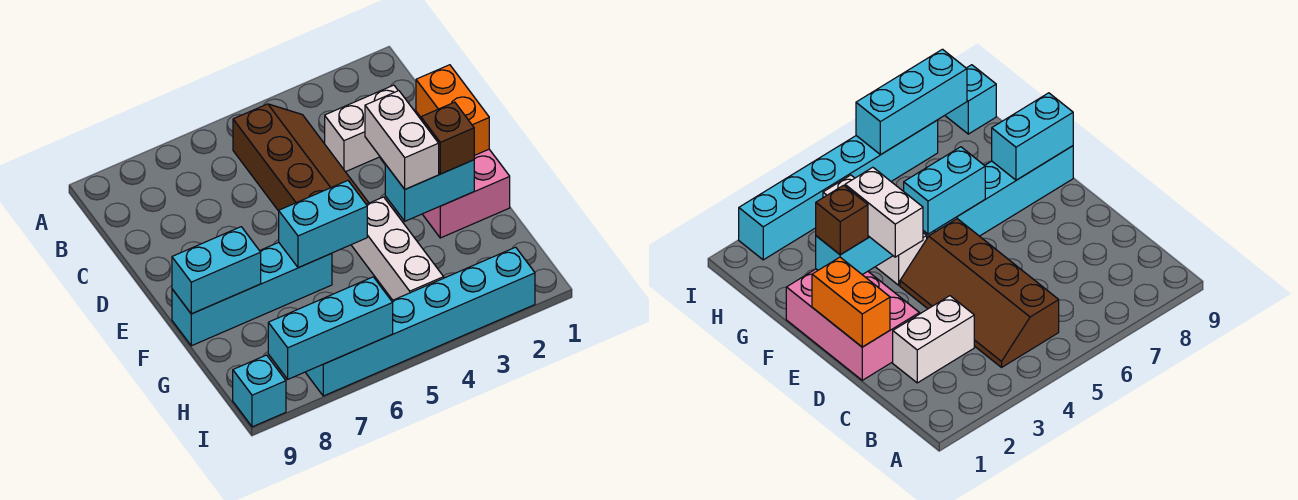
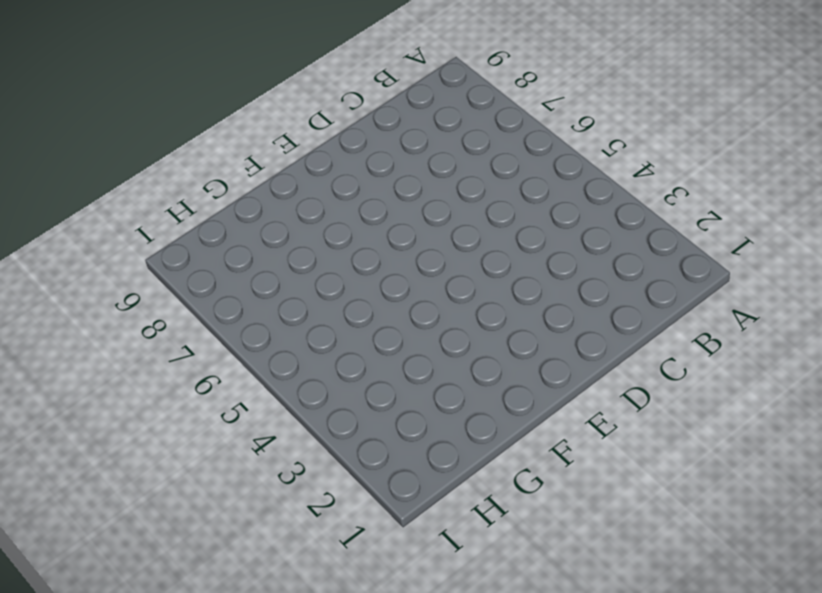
none -> brown 2x4 slope [233,104,369,211]
none -> white 1x2 brick [325,85,398,172]
none -> pink 2x3 brick [380,112,510,238]

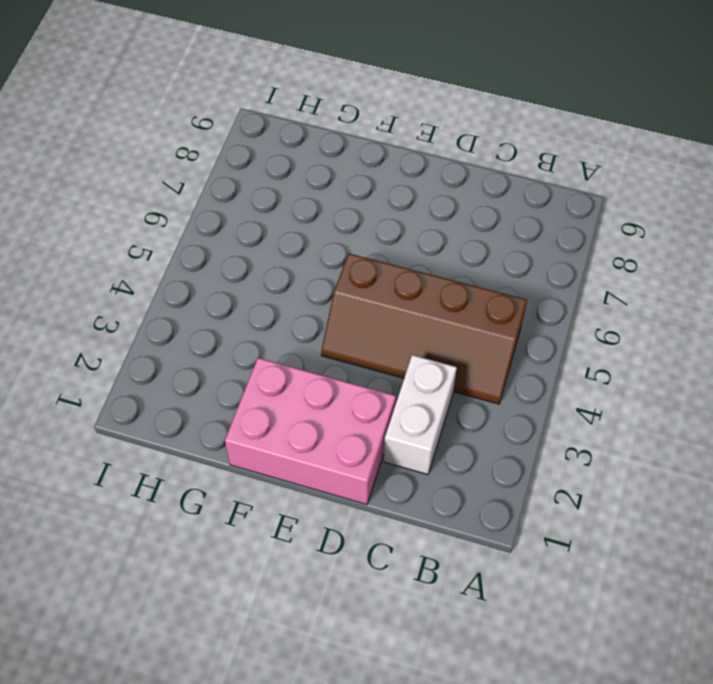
none -> white 1x3 brick [352,197,444,300]
none -> cyan 1x4 brick [172,242,332,346]
none -> cyan 1x6 brick [305,247,535,396]

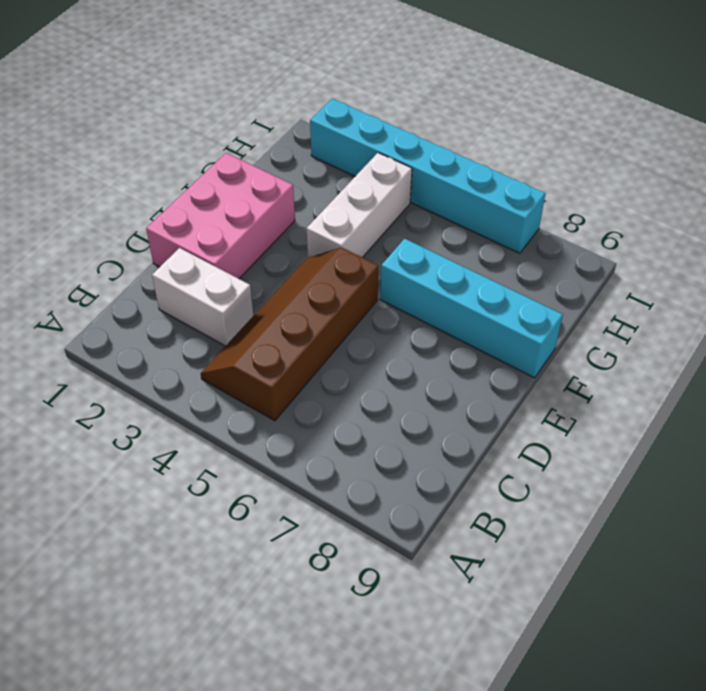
none -> cyan 1x1 brick [233,355,286,427]
none -> orange 1x2 brick [416,65,489,156]
none -> cyan 1x2 brick [385,160,474,221]

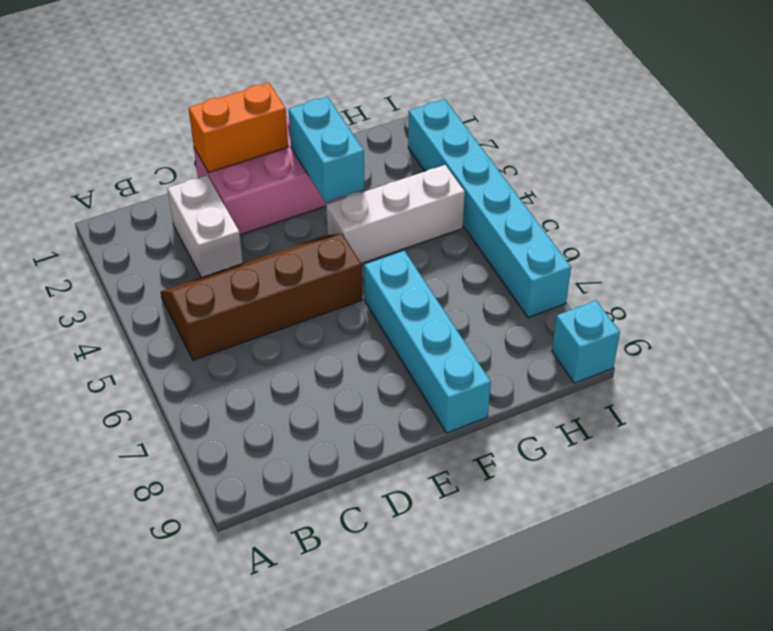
none -> cyan 1x2 brick [279,181,367,268]
none -> cyan 1x2 brick [172,227,261,314]
none -> cyan 1x3 brick [268,277,393,379]

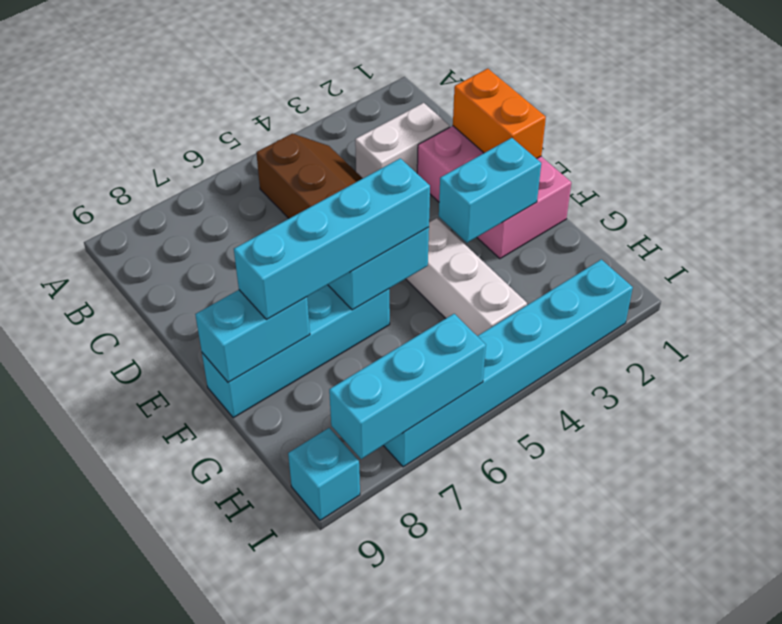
cyan 1x4 brick [234,158,430,320] -> none
none -> white 1x2 brick [365,91,439,189]
none -> brown 1x1 brick [421,102,474,174]

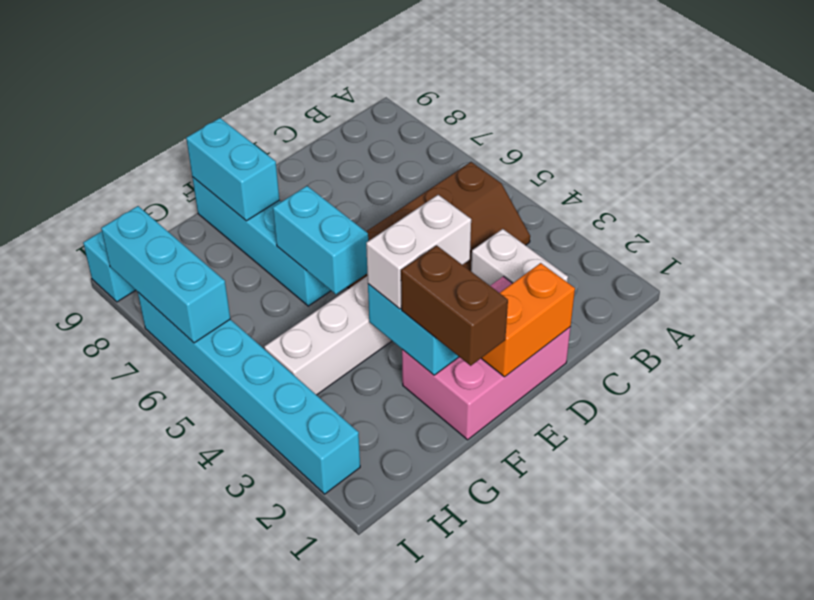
brown 1x2 brick [401,245,508,366] -> brown 1x1 brick [421,102,474,174]

